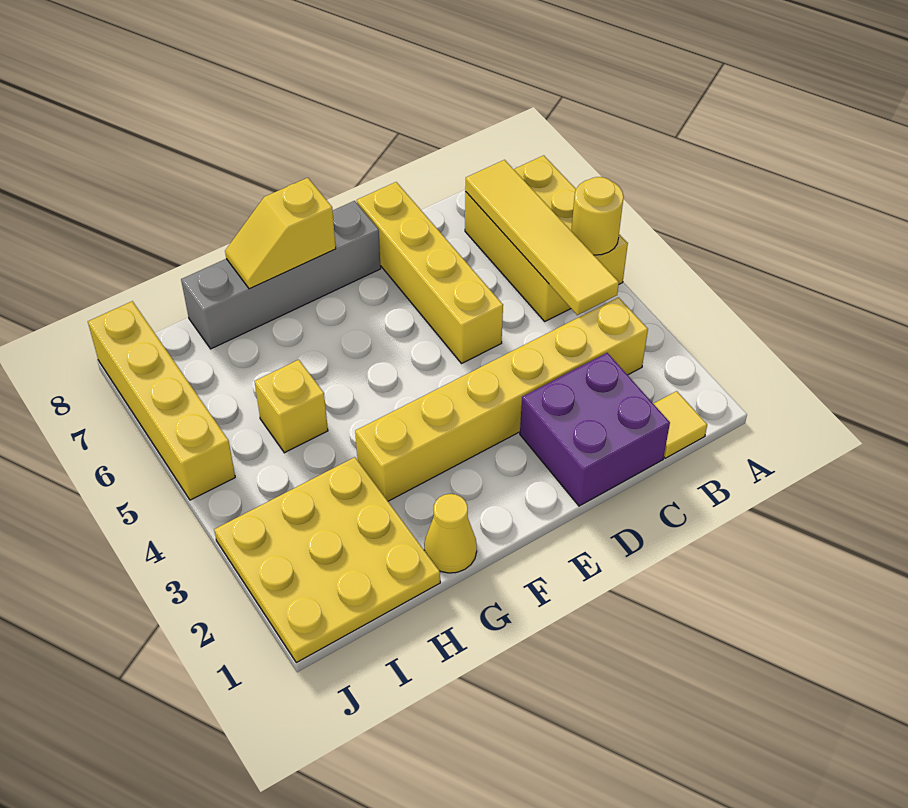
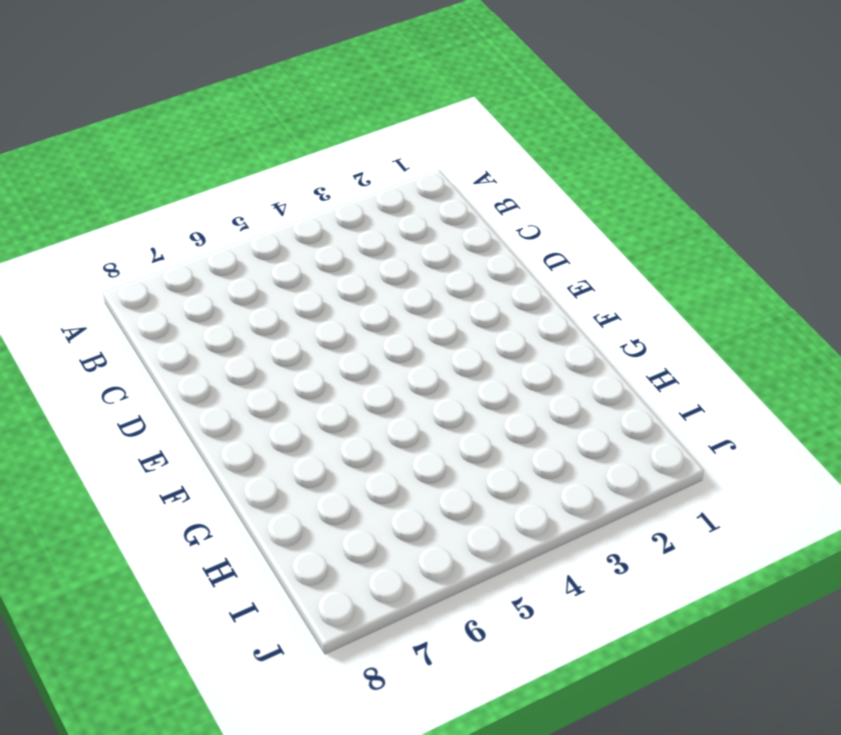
none -> yellow 2x3 brick [465,155,628,321]
none -> yellow 1x1 tile [653,391,707,458]
none -> yellow 1x6 brick [355,297,648,501]

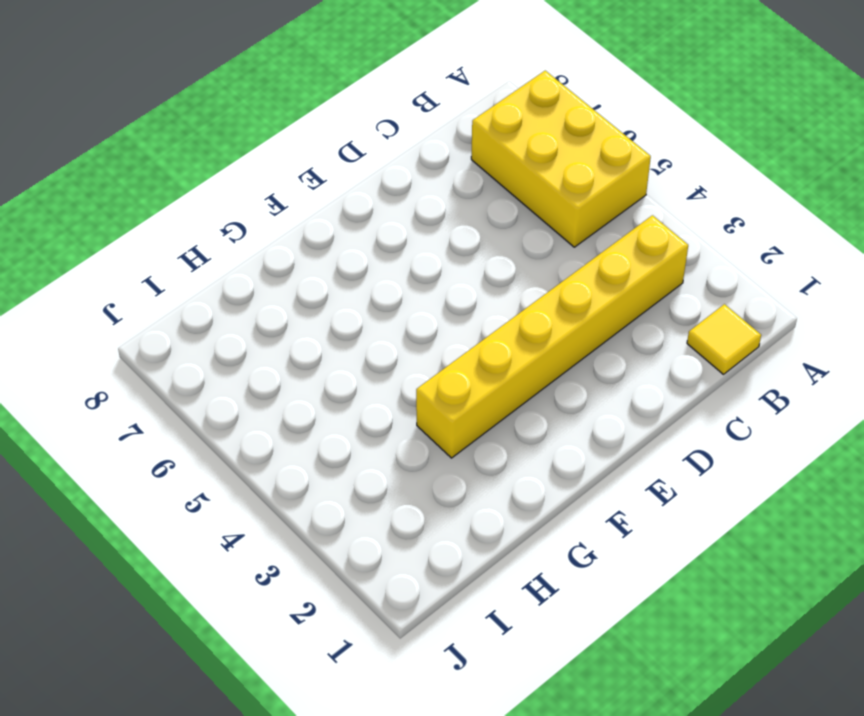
none -> purple 2x2 brick [520,353,670,506]
none -> yellow 1x4 brick [357,182,503,364]
none -> grey 1x4 brick [181,201,381,349]

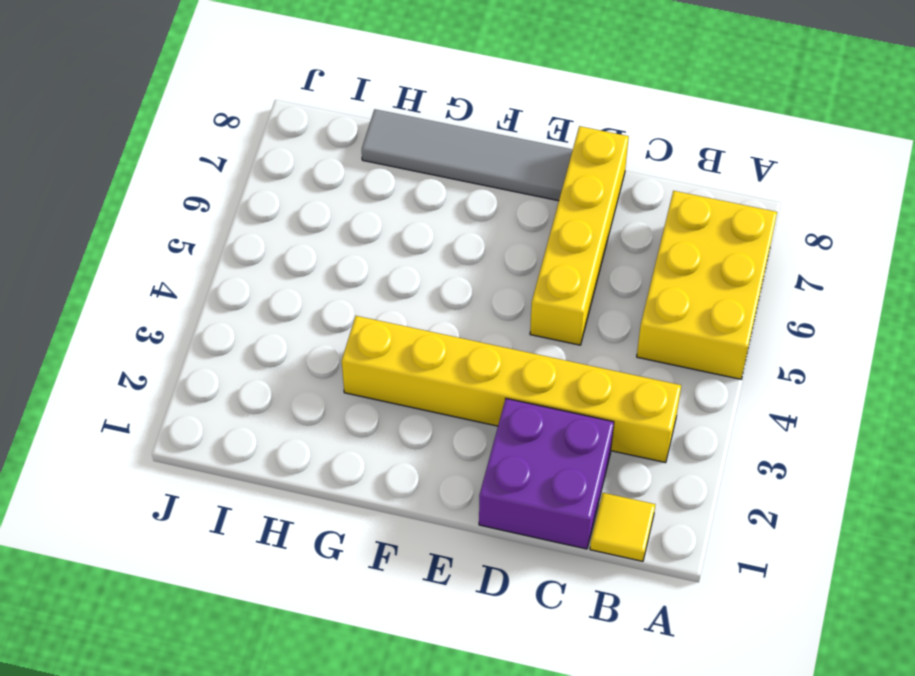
grey 1x4 tile [362,109,573,201] -> grey 1x4 brick [181,201,381,349]
none -> yellow 1x1 cone [424,494,477,573]
none -> yellow 3x3 plate [214,457,440,663]
none -> yellow 1x1 brick [255,360,328,453]

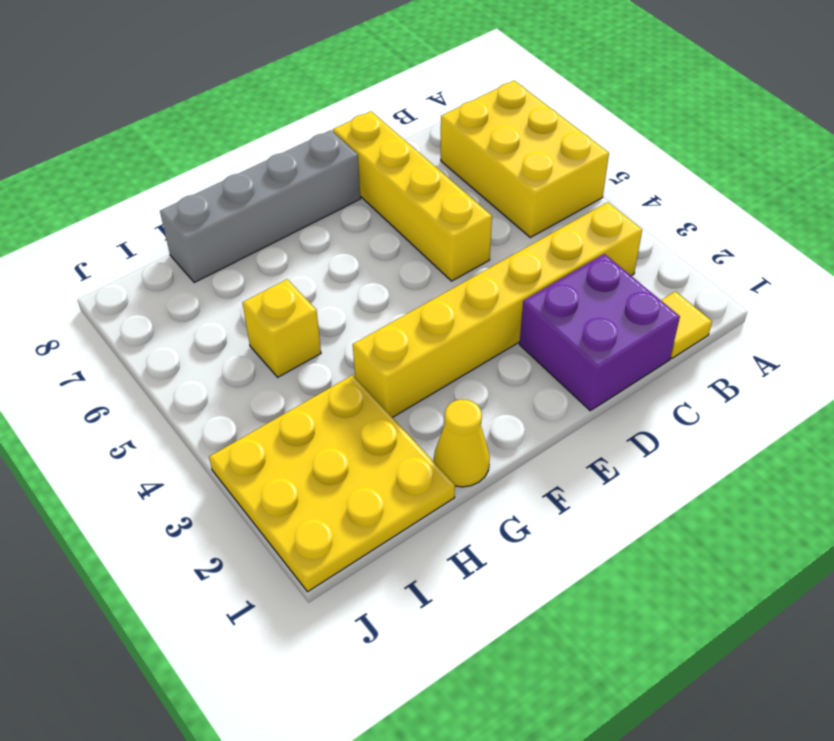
none -> yellow 1x4 brick [88,301,235,500]
none -> yellow 1x1 round brick [571,177,624,255]
none -> yellow 1x4 tile [465,160,619,315]

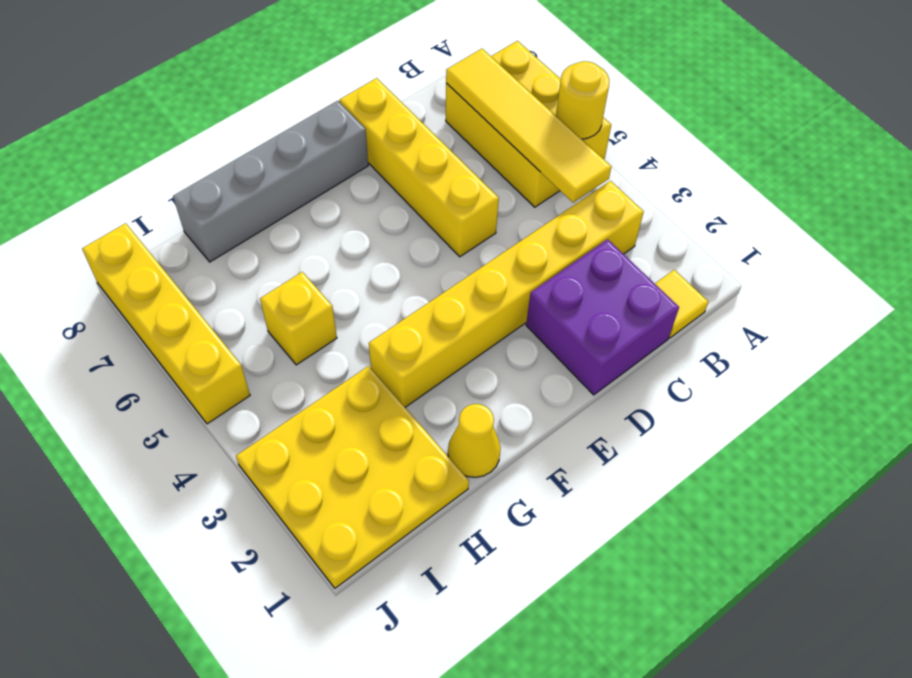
none -> yellow 1x2 slope [225,178,336,289]

